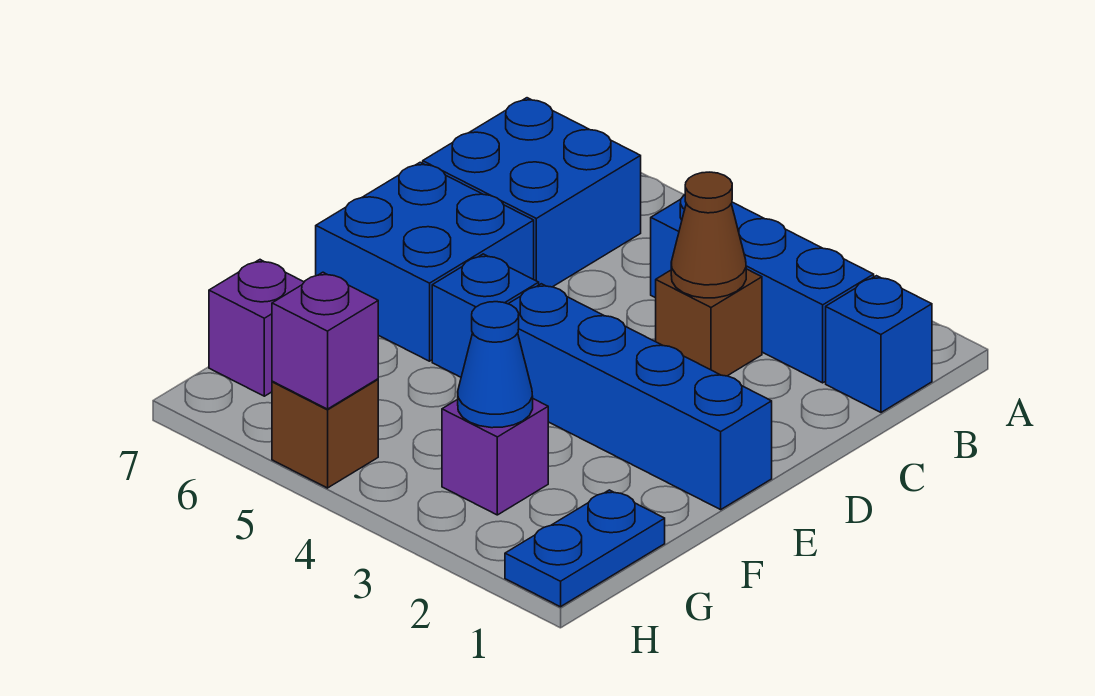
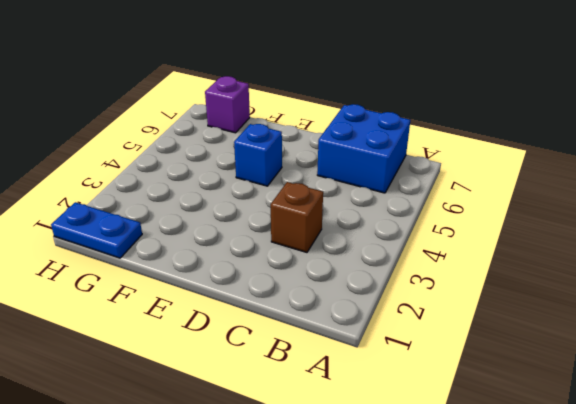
none -> blue 1x1 brick [826,276,932,412]
none -> blue 1x3 brick [651,195,874,383]
none -> blue 2x2 brick [316,162,534,361]

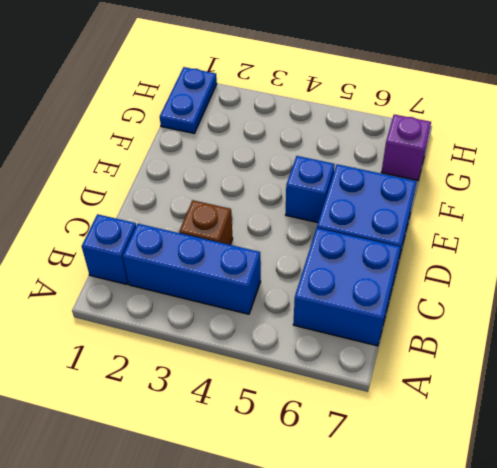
none -> blue 1x4 brick [509,284,772,510]
none -> purple 1x1 brick [442,399,548,515]
none -> brown 1x1 brick [272,379,378,488]

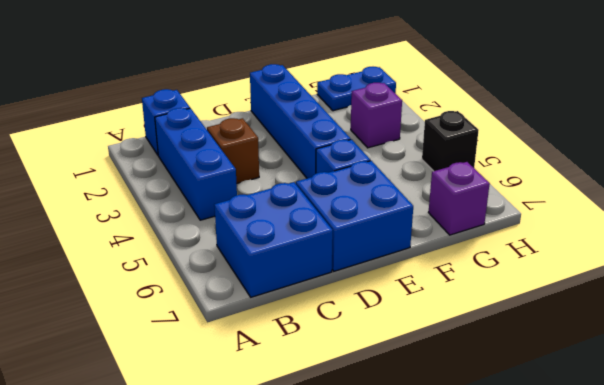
black 1x1 brick [422,111,479,171] -> brown 1x1 brick [272,379,378,488]
none -> brown 1x1 cone [671,172,746,298]
none -> blue 1x1 cone [458,302,533,428]
none -> purple 1x1 brick [272,272,378,409]

